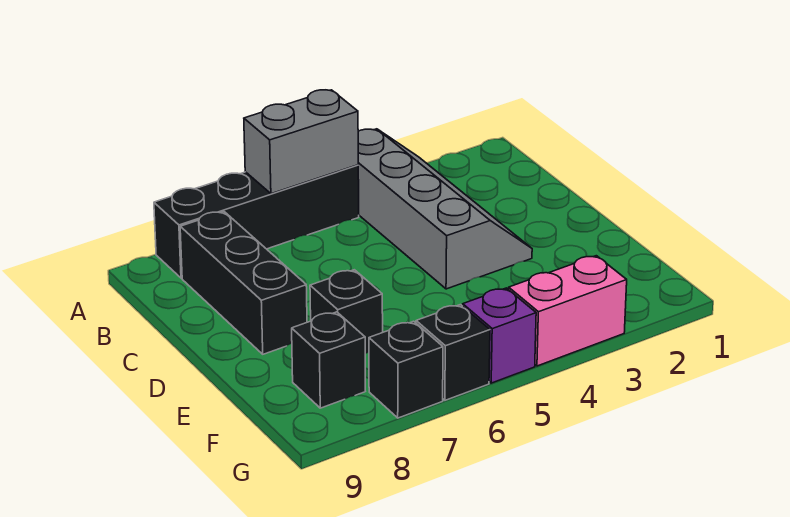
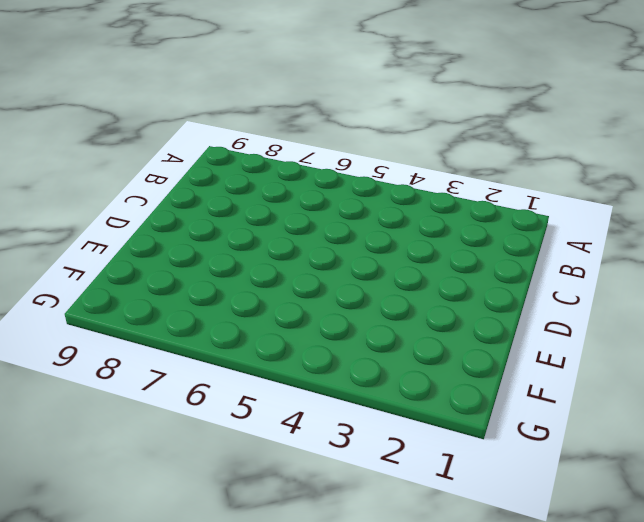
none -> grey 2x4 slope [358,129,532,289]
none -> black 1x4 brick [154,165,359,278]

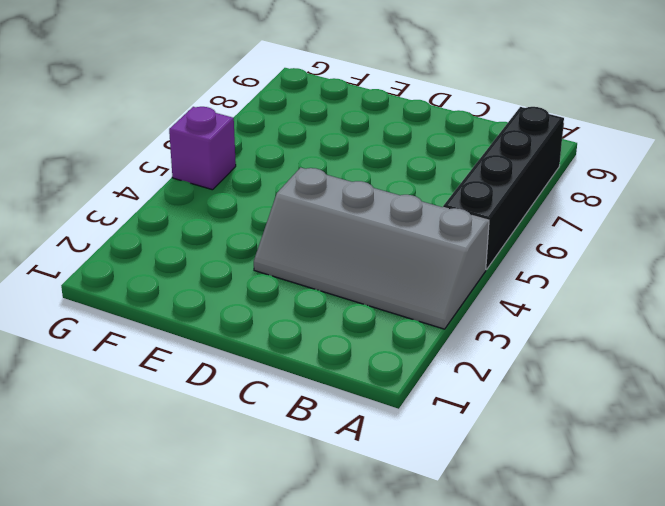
none -> black 1x3 brick [180,212,307,354]
none -> black 1x1 brick [310,270,383,354]

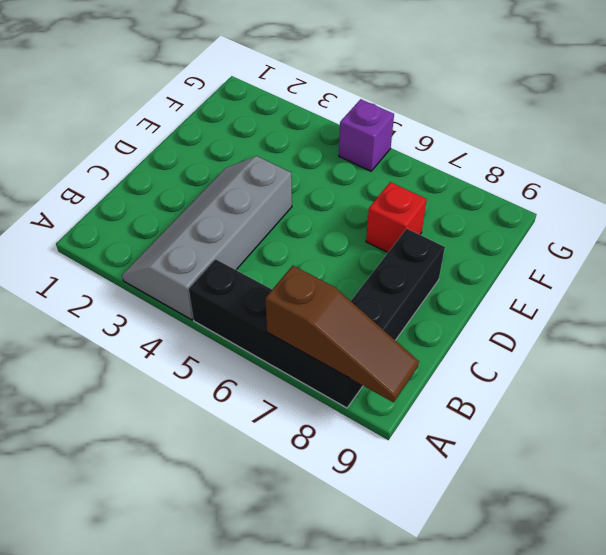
brown 1x3 slope [265,266,419,402] -> none
red 1x1 brick [366,182,427,252] -> black 1x1 brick [310,270,383,354]
none -> black 1x1 brick [292,312,365,408]
none -> pink 1x2 brick [509,256,627,366]

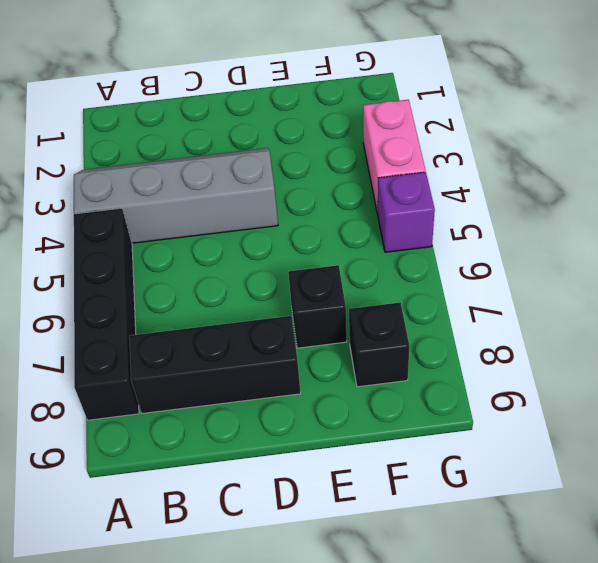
none -> black 1x1 brick [416,305,490,400]
none -> black 1x1 brick [369,321,443,418]

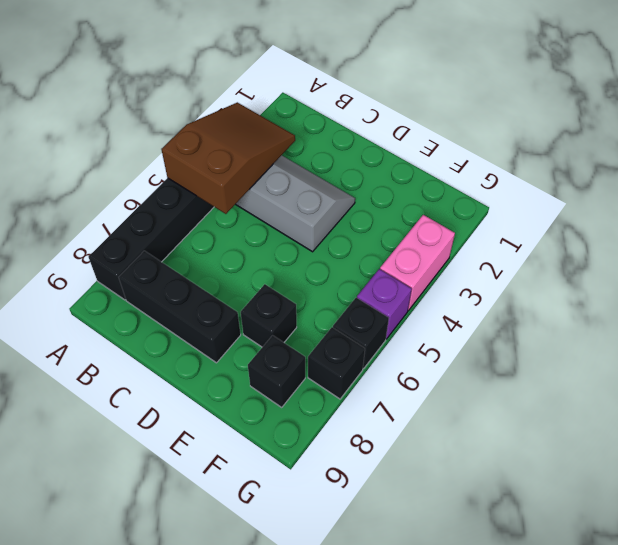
brown 2x3 slope [161,102,295,214] -> grey 1x2 brick [244,90,358,194]

